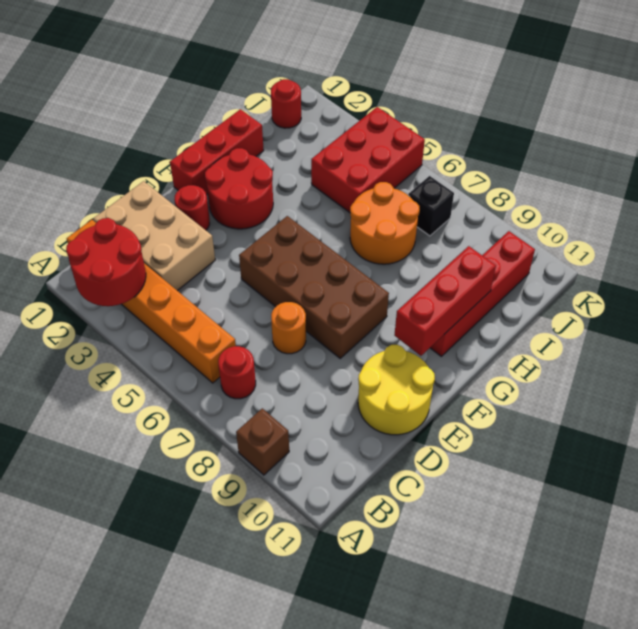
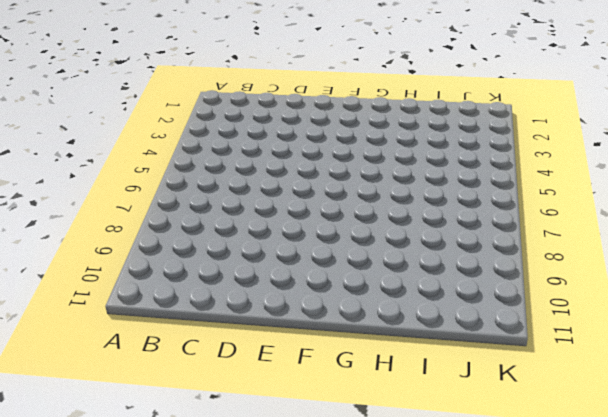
none -> brown 1x1 brick [236,408,289,475]
none -> orange 1x6 brick [67,220,236,383]
none -> red 1x1 round brick [218,346,256,399]

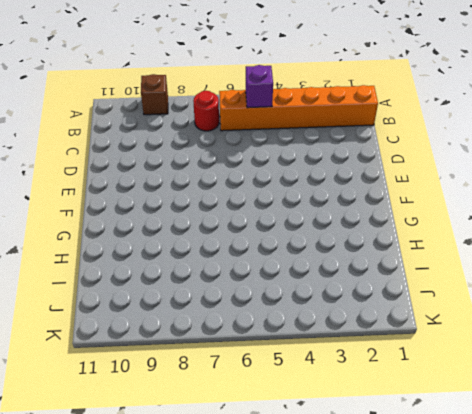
purple 1x1 brick [246,65,273,108] -> none
none -> tan 2x3 brick [93,181,215,291]
none -> orange 1x1 round brick [271,302,306,354]
none -> yellow 2x2 round brick [358,345,435,435]

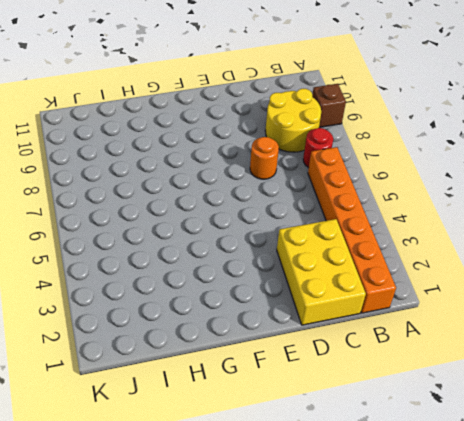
yellow 2x2 round brick [265,89,321,152] -> yellow 2x2 round brick moved to [358,345,435,435]
yellow 2x3 brick [277,219,366,325] -> tan 2x3 brick [93,181,215,291]
none -> red 1x1 round brick [174,185,210,230]
none -> brown 2x4 brick [239,216,389,358]
none -> red 1x3 brick [170,109,264,195]

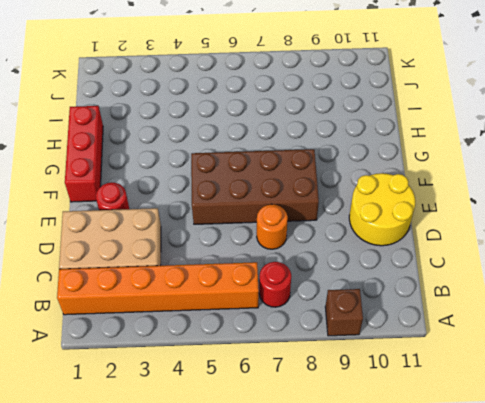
none -> red 2x2 round brick [205,148,273,229]
none -> red 1x4 brick [430,231,535,356]
none -> orange 2x2 round brick [350,182,420,264]

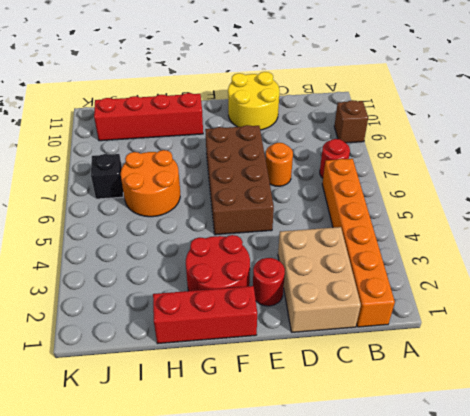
none -> red 2x3 brick [311,107,425,213]
none -> red 1x1 round brick [271,79,301,128]
none -> red 2x2 round brick [66,218,146,306]

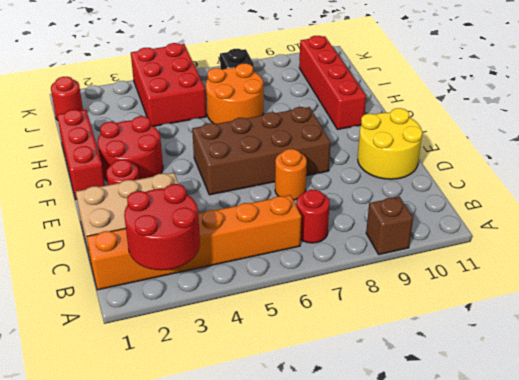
none -> red 1x3 brick [394,246,496,356]

